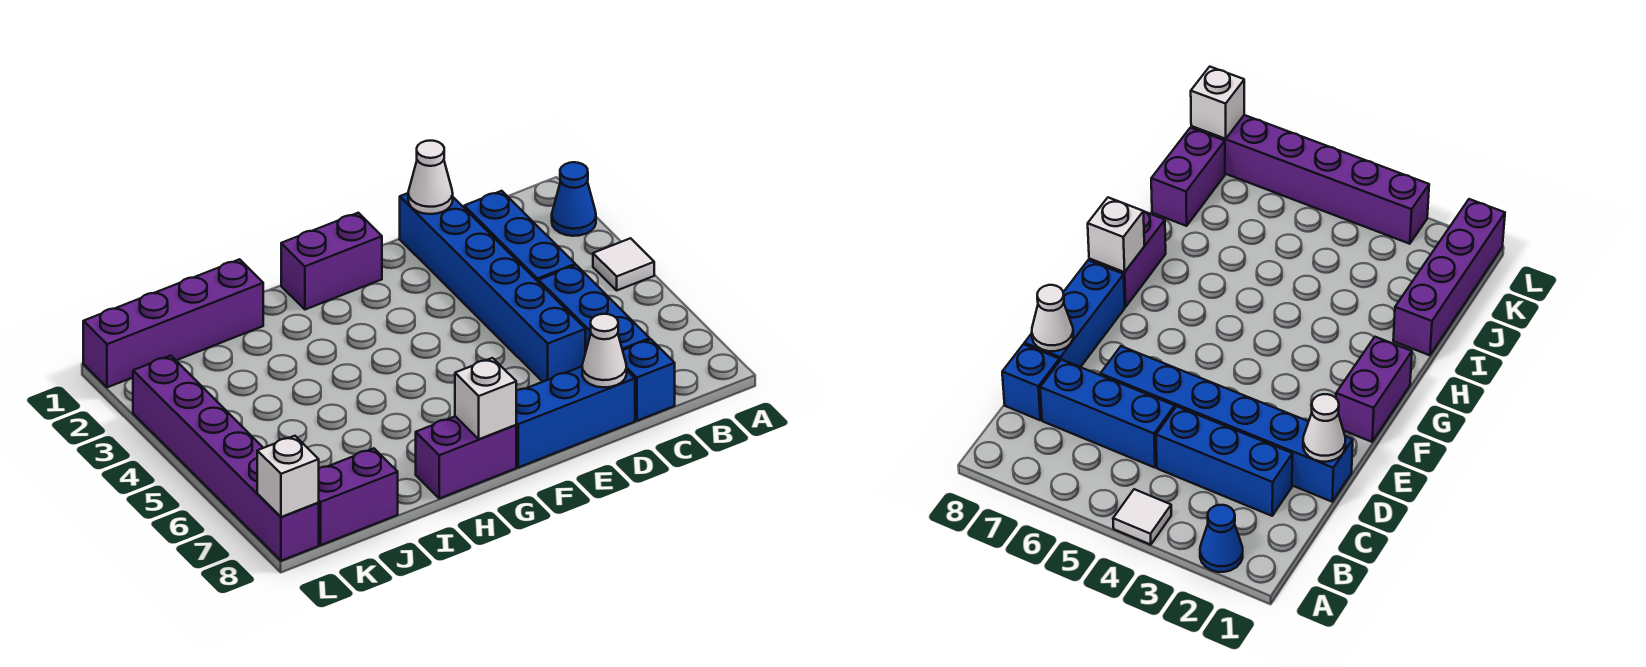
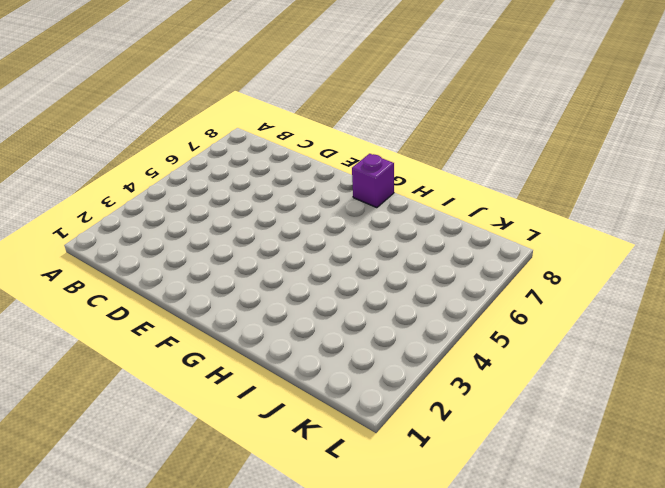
purple 1x1 brick [352,154,394,208] -> purple 1x2 brick [416,416,516,498]
none -> blue 1x1 cone [552,162,596,236]
none -> white 1x1 tile [593,238,654,290]
none -> blue 1x3 brick [464,191,575,282]

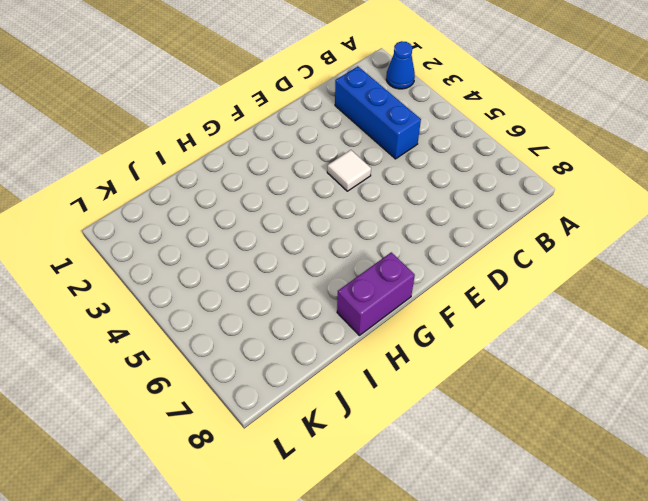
white 1x1 tile [327,150,371,191] -> white 1x1 tile moved to [593,238,654,290]
none -> blue 1x3 brick [539,265,650,353]
none -> blue 1x1 brick [623,339,675,421]
none -> blue 1x6 brick [400,193,585,382]

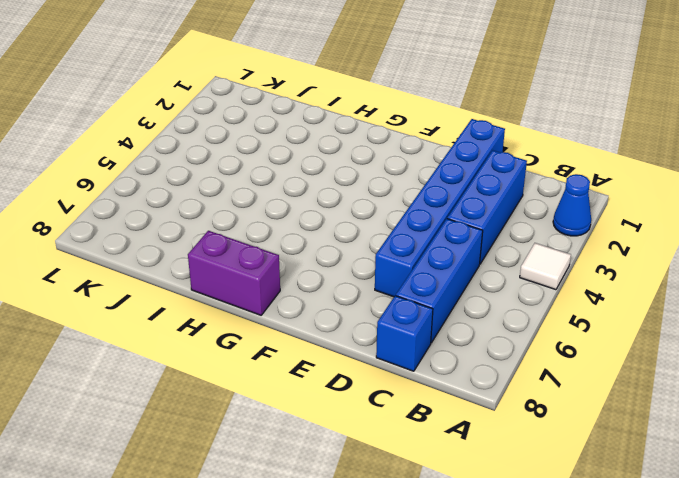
none -> blue 1x3 brick [516,367,635,467]
none -> purple 1x2 brick [281,213,382,310]
none -> purple 1x4 brick [83,259,263,387]

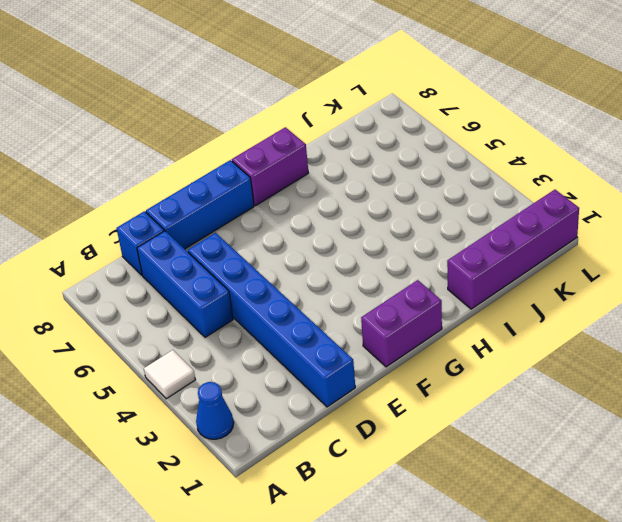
none -> blue 1x3 brick [464,191,575,282]
none -> purple 1x2 brick [318,448,398,545]
none -> purple 1x6 brick [133,356,319,561]

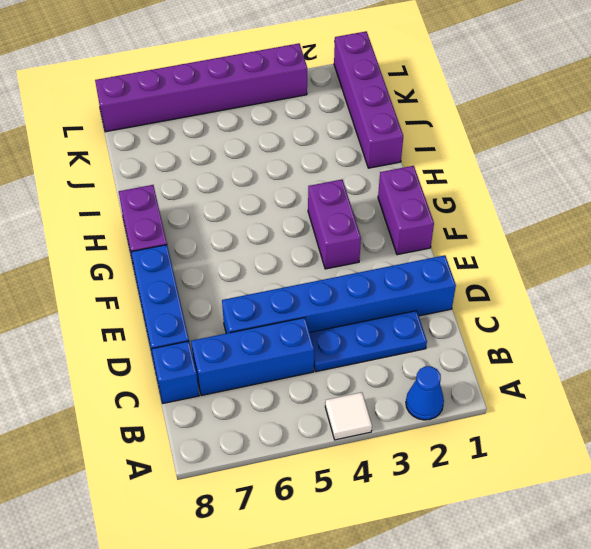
blue 1x3 plate [310,311,427,372] -> blue 1x3 brick [464,191,575,282]
purple 1x2 brick [308,179,361,269] -> purple 1x2 brick moved to [318,448,398,545]
none -> white 1x1 cone [408,141,453,214]
none -> white 1x1 cone [582,314,627,387]
none -> white 1x1 brick [455,358,516,439]

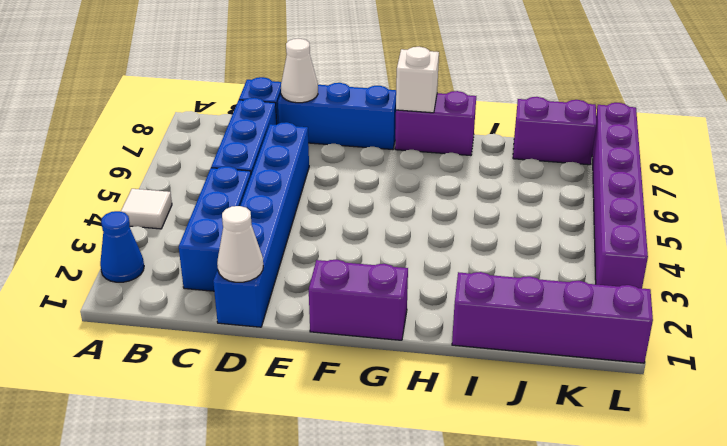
none -> white 1x1 brick [257,436,319,517]

